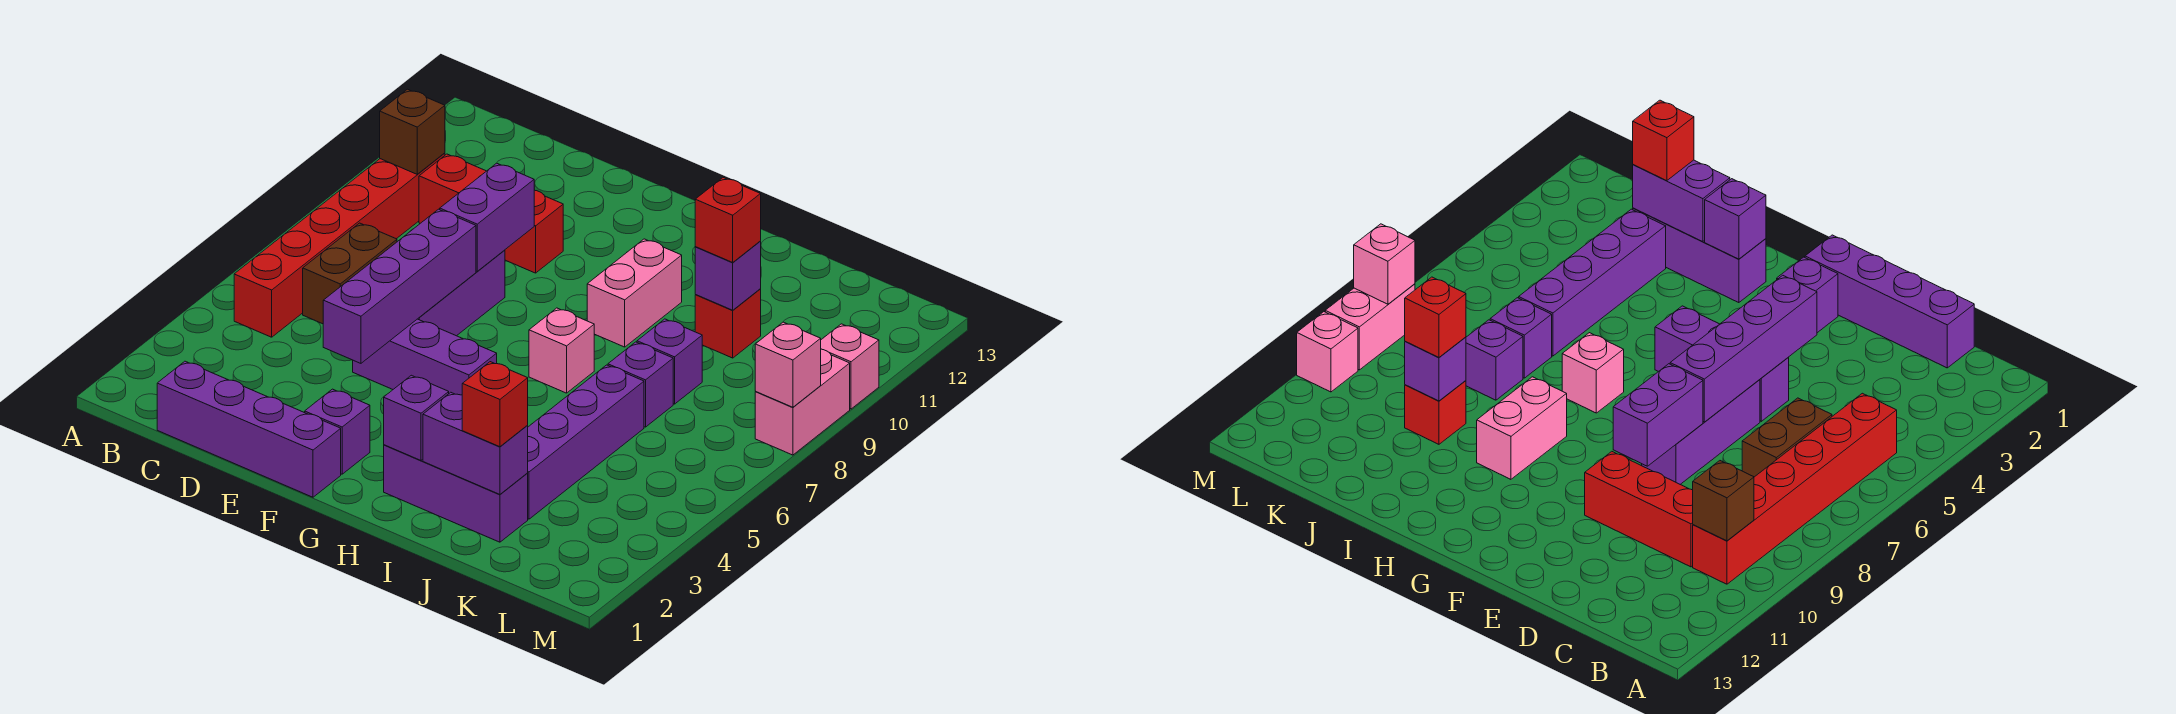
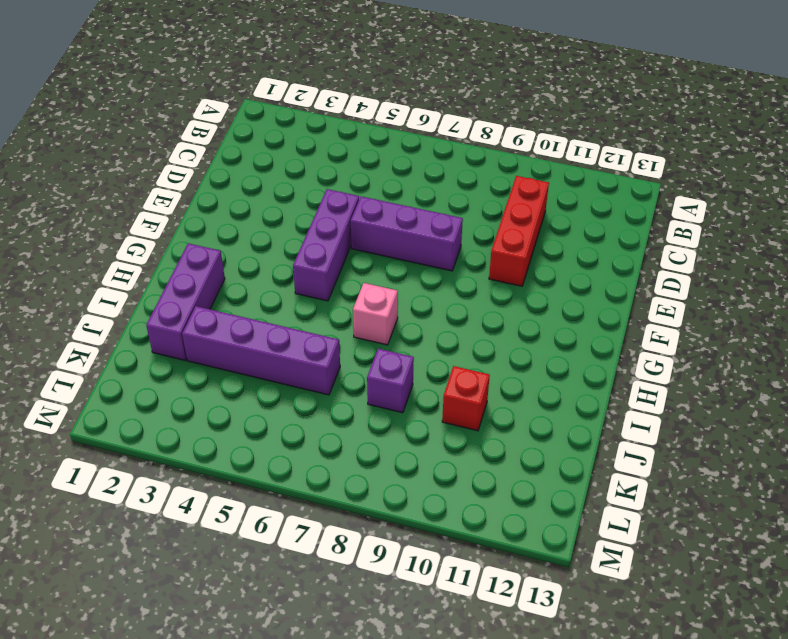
none -> red 1x6 brick [234,153,445,337]
none -> purple 1x4 brick [157,361,341,497]
none -> brown 1x2 brick [303,223,397,324]

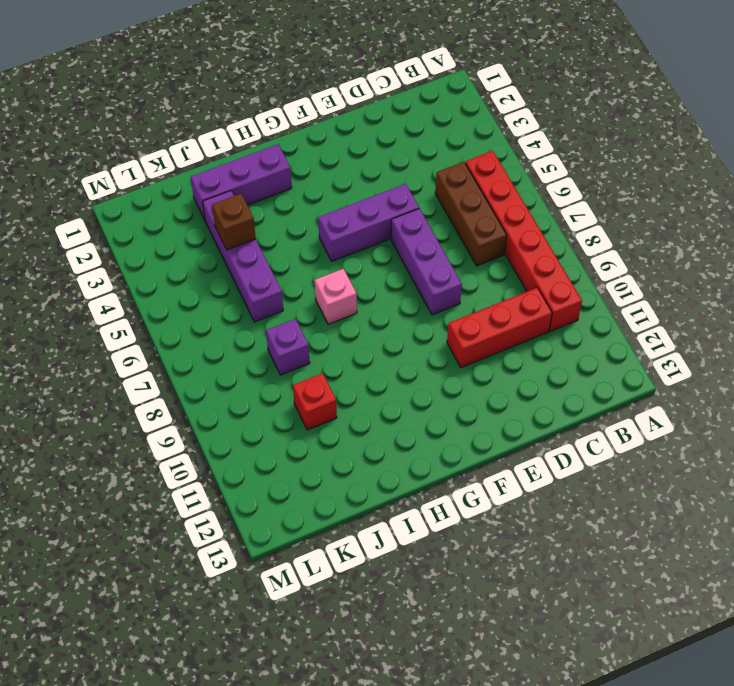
brown 1x3 brick [435,162,507,266] -> brown 1x2 brick [303,223,397,324]
brown 1x1 brick [212,194,256,250] -> brown 1x1 brick moved to [380,89,445,174]
none -> purple 1x4 brick [157,361,341,497]
none -> purple 1x1 brick [305,389,370,474]
none -> pink 1x2 brick [587,239,682,347]

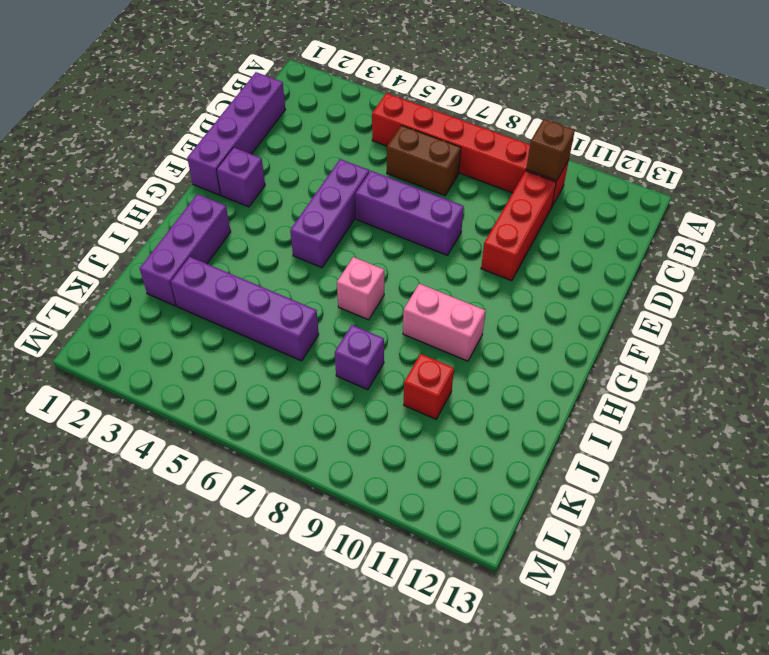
none -> purple 1x1 brick [608,342,673,427]
none -> pink 1x2 brick [755,349,850,455]
none -> pink 1x1 brick [821,324,879,409]

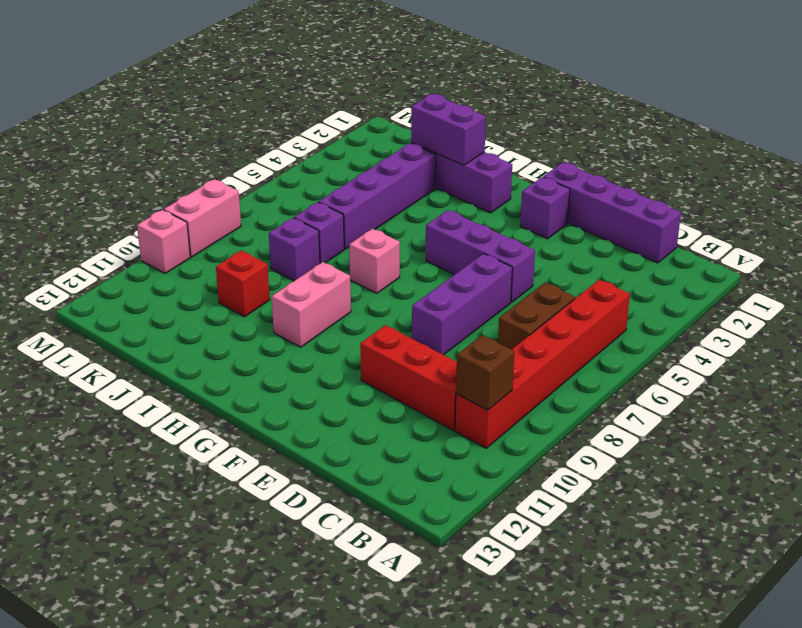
none -> purple 1x4 brick [323,209,476,363]
none -> purple 1x2 brick [440,163,534,271]
none -> purple 1x1 brick [384,375,449,460]

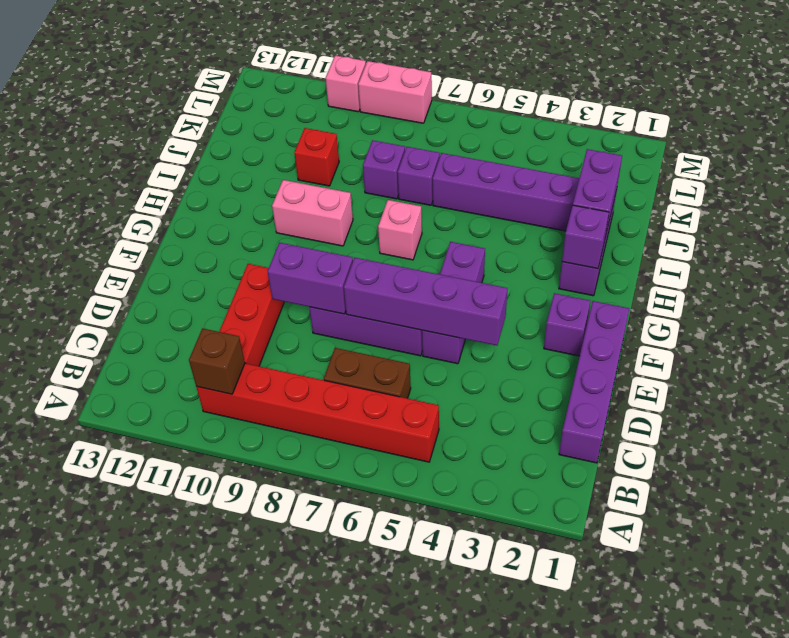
none -> purple 1x1 brick [695,242,761,310]
none -> pink 1x1 brick [755,322,821,407]
none -> red 1x1 brick [462,362,528,447]

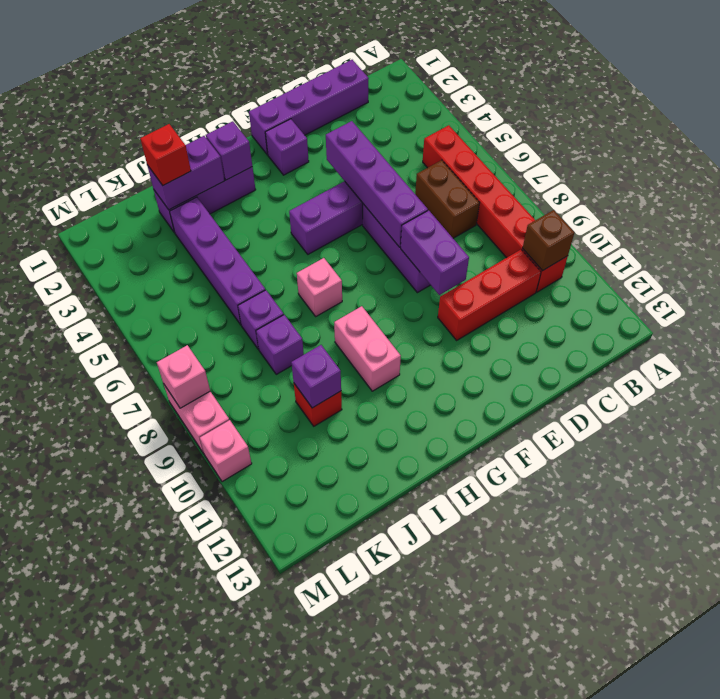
none -> red 1x1 brick [695,178,761,262]

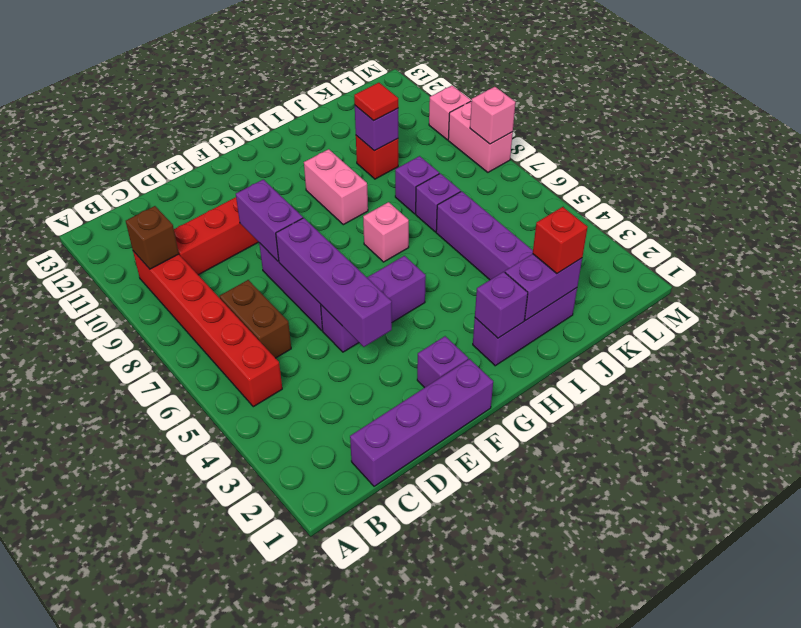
red 1x1 tile [354,83,398,121] -> red 1x1 brick [695,178,761,262]

